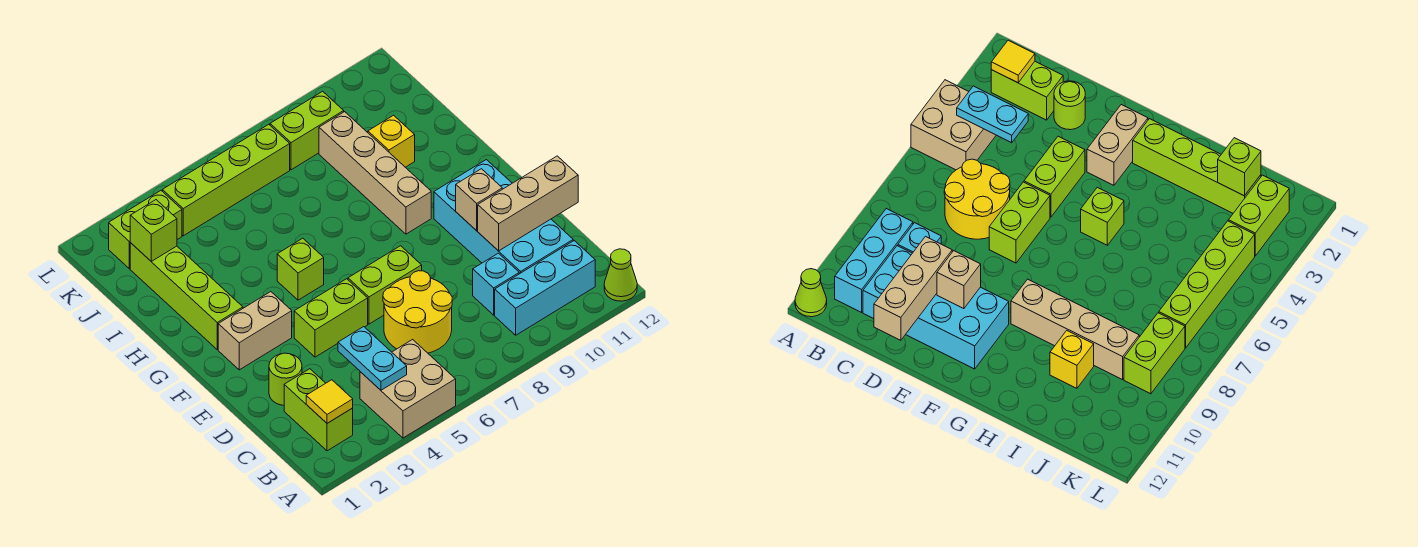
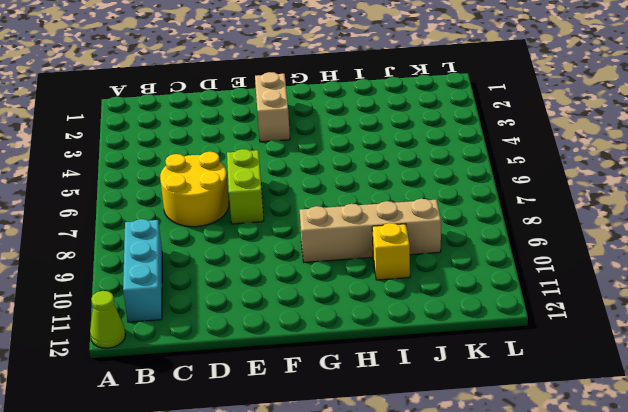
none -> tan 2x2 brick [360,340,456,438]
none -> lime 1x2 brick [284,369,353,451]
none -> cyan 1x1 brick [473,253,519,315]

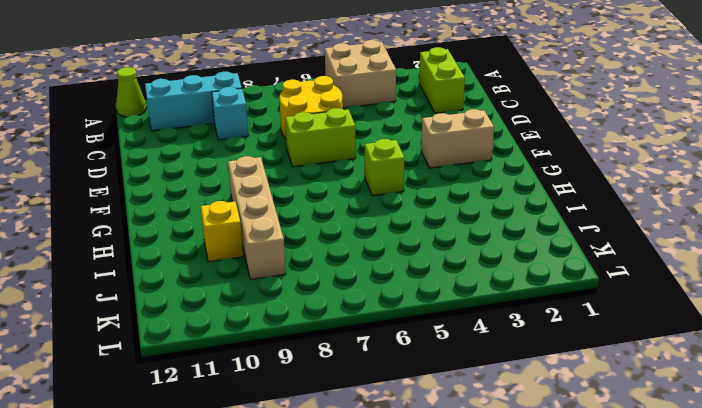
none -> cyan 2x4 brick [434,160,573,274]
none -> lime 1x1 round brick [269,353,302,405]
none -> lime 1x2 brick [294,279,368,357]

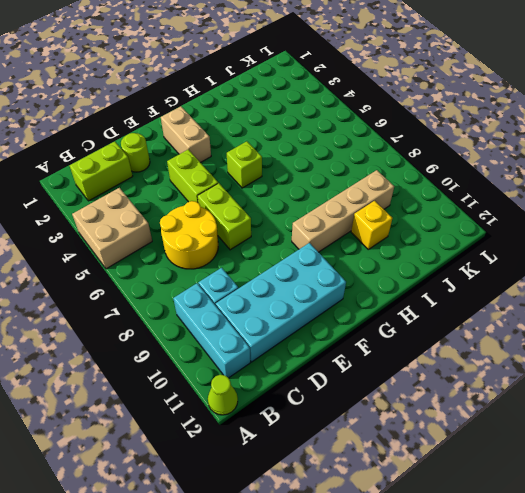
none -> lime 1x4 brick [130,243,243,350]
none -> lime 1x2 brick [109,191,182,269]
none -> lime 1x4 brick [162,124,290,236]

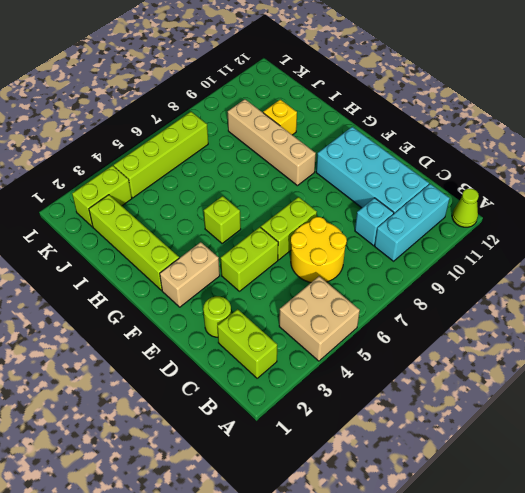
none -> lime 1x2 brick [270,91,344,170]
none -> yellow 1x1 tile [306,380,353,423]
none -> cyan 1x2 plate [338,327,407,390]

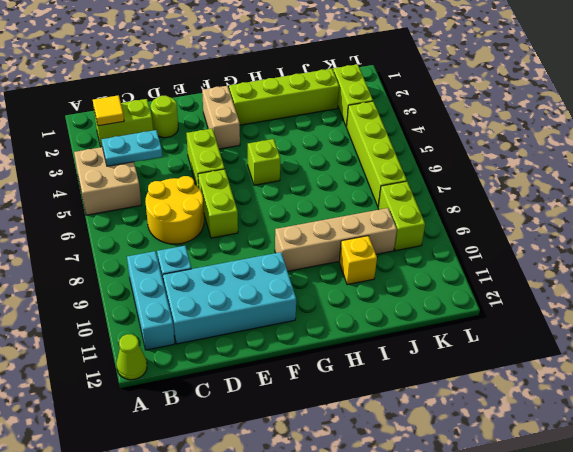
none -> tan 1x3 brick [478,156,578,251]
none -> tan 1x1 brick [456,169,502,231]
none -> lime 1x1 brick [130,200,177,261]

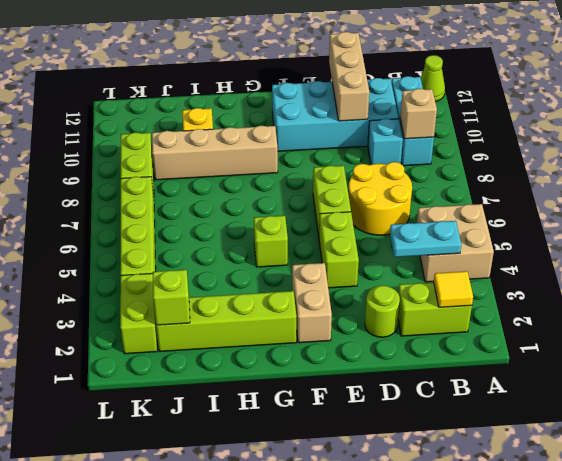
tan 1x1 brick [400,89,437,139] -> tan 1x1 brick moved to [456,169,502,231]

